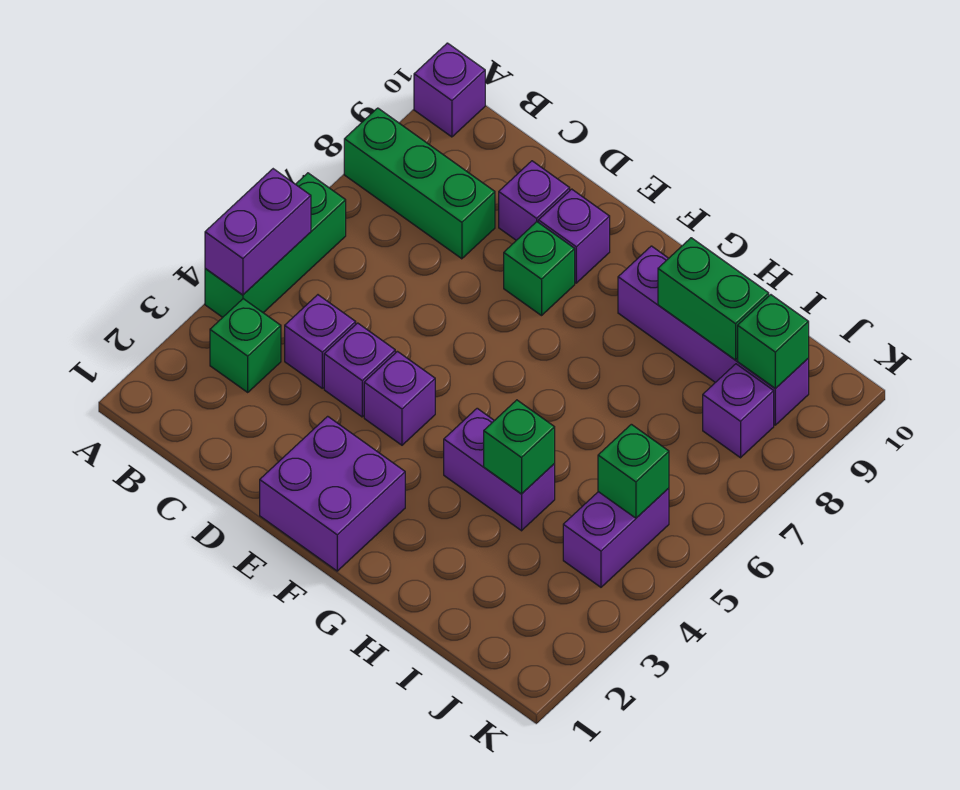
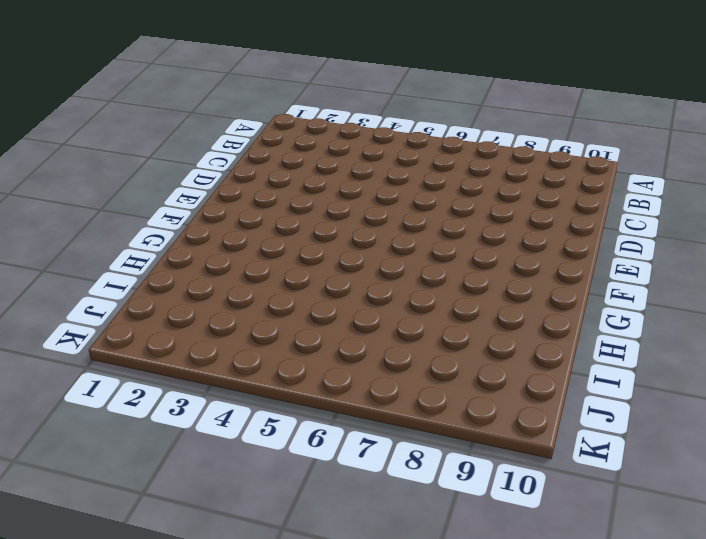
none -> green 1x3 brick [205,173,346,317]
none -> green 1x3 brick [344,108,495,259]
none -> purple 1x1 brick [414,43,485,137]

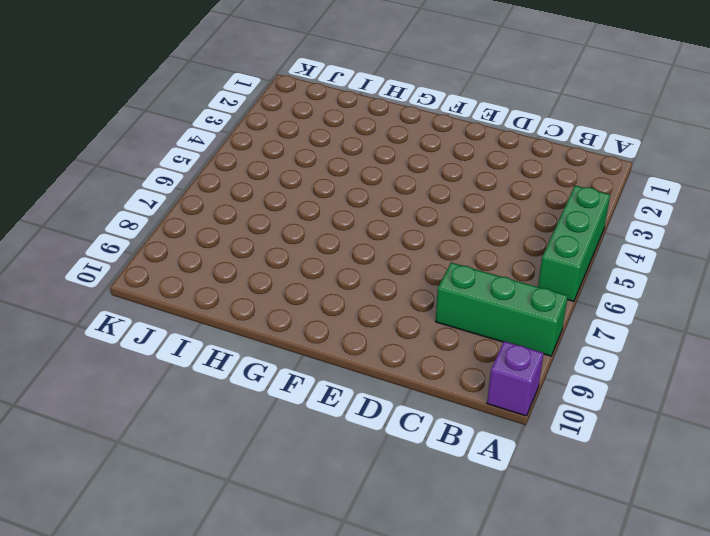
none -> green 1x1 brick [210,299,281,392]
none -> purple 1x1 brick [285,295,356,388]
none -> purple 1x1 brick [324,323,395,417]

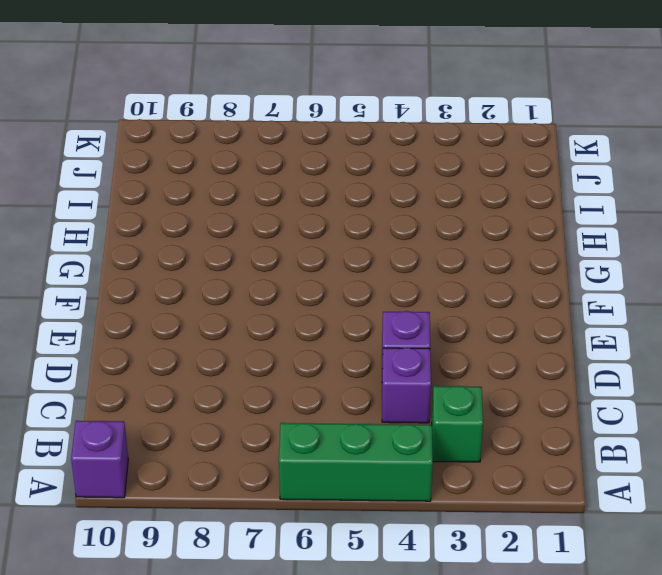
none -> green 1x3 brick [344,108,495,259]
none -> purple 1x1 brick [499,161,570,240]
none -> purple 2x2 brick [260,416,405,571]

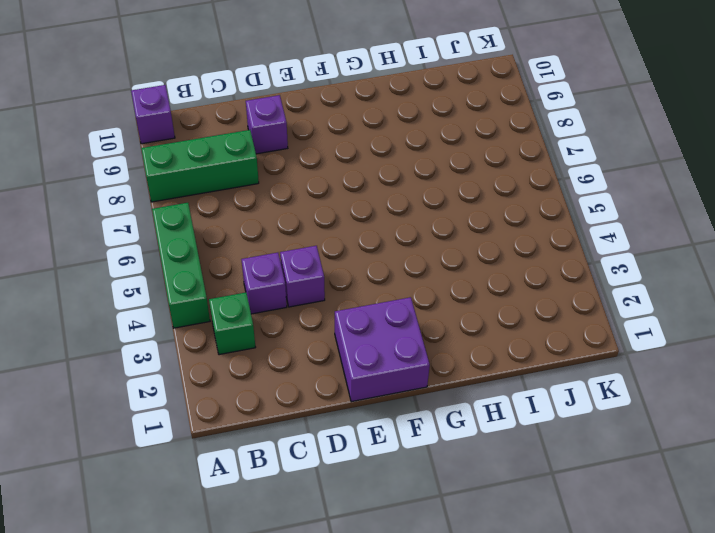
none -> purple 1x1 brick [364,351,435,445]
none -> green 1x1 brick [504,222,575,316]
none -> purple 1x1 brick [538,189,610,283]

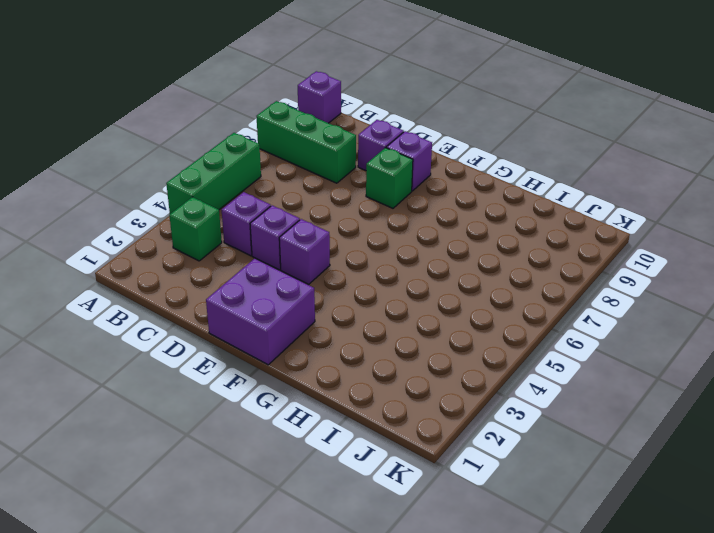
none -> purple 1x2 brick [444,408,555,531]
none -> purple 1x4 brick [618,246,809,425]
none -> purple 1x2 brick [563,488,669,587]

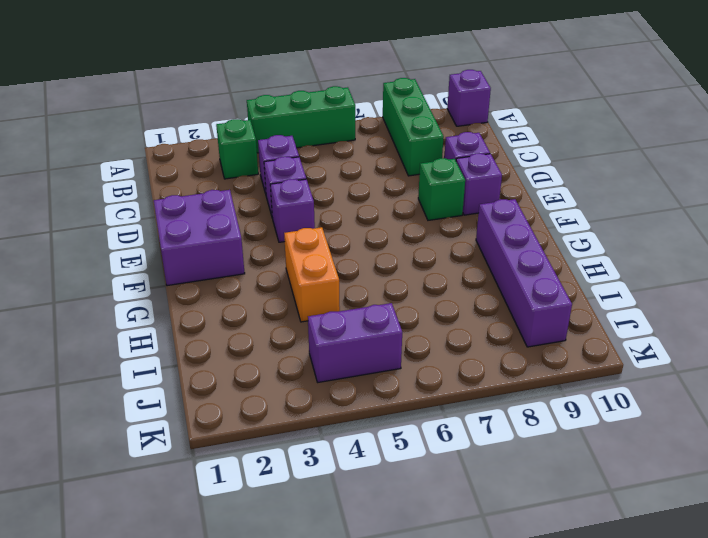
orange 1x2 brick [284,227,340,322] -> purple 1x2 brick [444,408,555,531]
none -> purple 1x1 brick [703,364,774,458]
none -> purple 1x2 brick [205,169,311,295]
none -> green 1x1 brick [484,400,555,494]

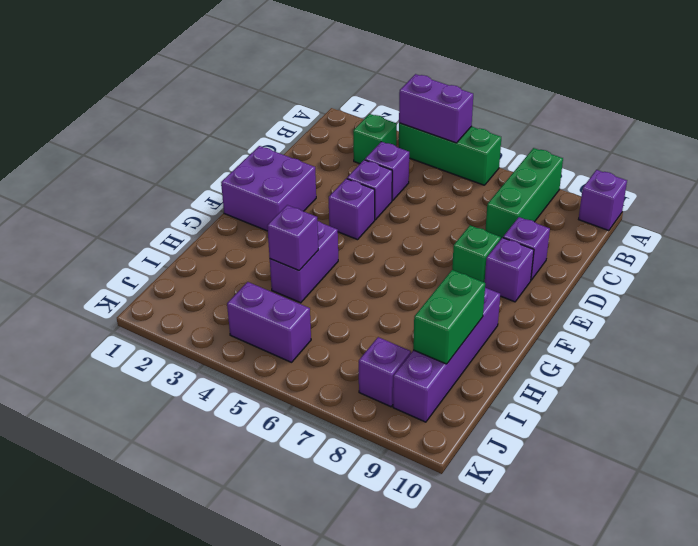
purple 1x1 brick [267,205,318,270] -> green 1x1 brick [484,400,555,494]
none -> green 1x1 brick [598,424,669,518]
none -> green 1x1 brick [738,295,809,389]

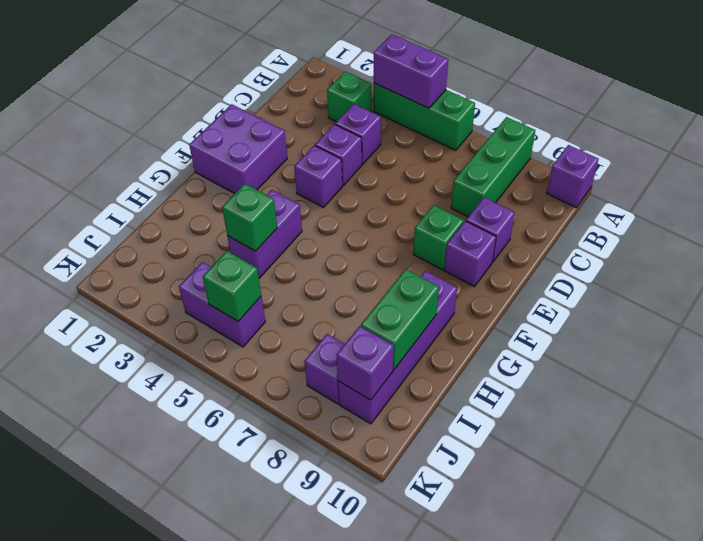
purple 1x1 brick [337,326,394,400] -> green 1x1 brick [738,295,809,389]

